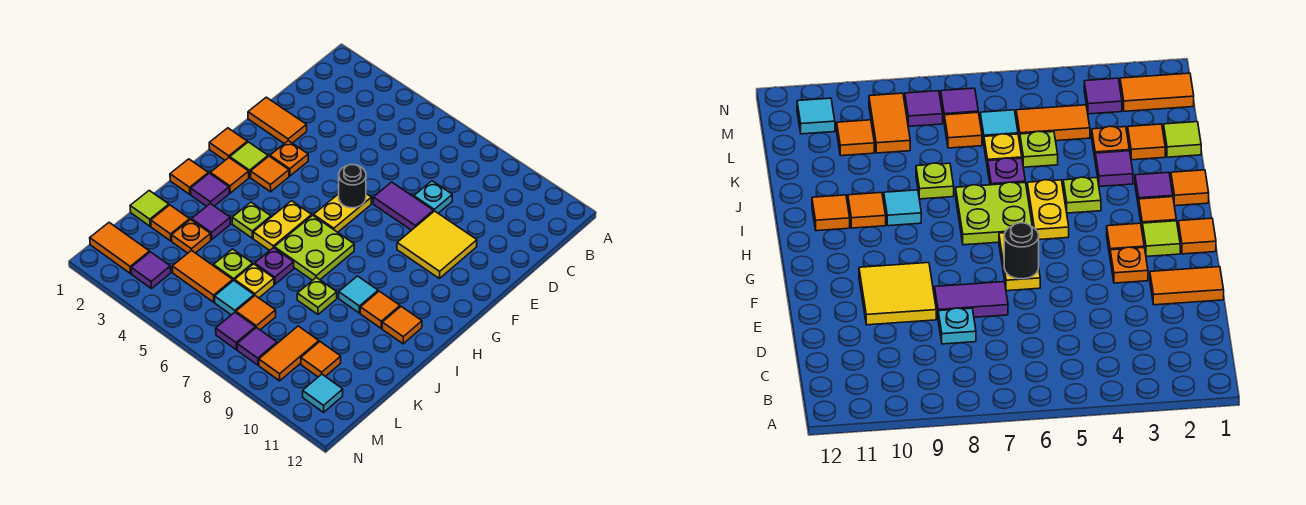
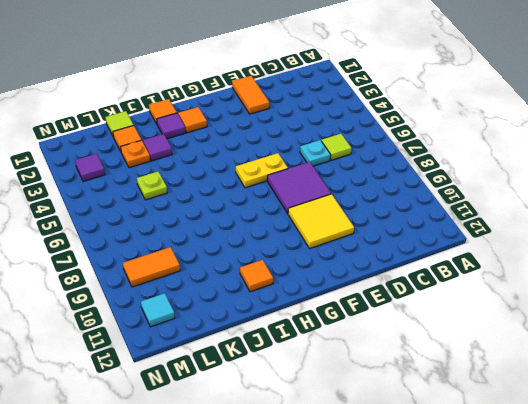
lime 1x1 tile [321,134,351,160] -> lime 1x1 tile moved to [230,142,268,177]
cyan 1x1 plate [300,140,331,166] -> cyan 1x1 plate moved to [414,181,452,213]
purple 2x2 tile [267,162,331,213] -> purple 1x2 tile [373,182,433,230]
none -> orange 1x1 plate [270,141,308,176]
none -> orange 1x1 tile [209,128,247,160]
none -> orange 1x1 tile [251,156,289,192]
none -> yellow 1x2 plate [253,201,312,250]

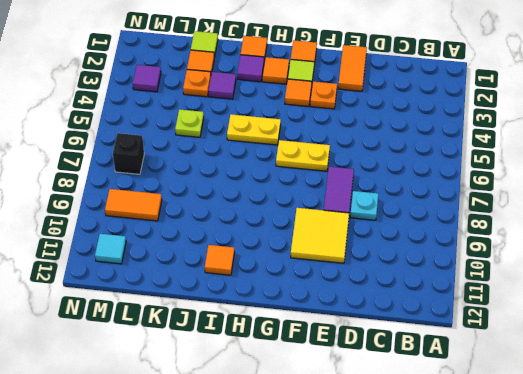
black 1x1 brick [113,133,144,174] -> purple 1x1 tile [216,312,255,350]
none -> lime 2x2 plate [274,215,354,280]
none -> lime 1x1 plate [232,202,271,238]
none -> cyan 1x1 tile [339,276,378,313]
none -> orange 1x1 tile [360,291,400,328]

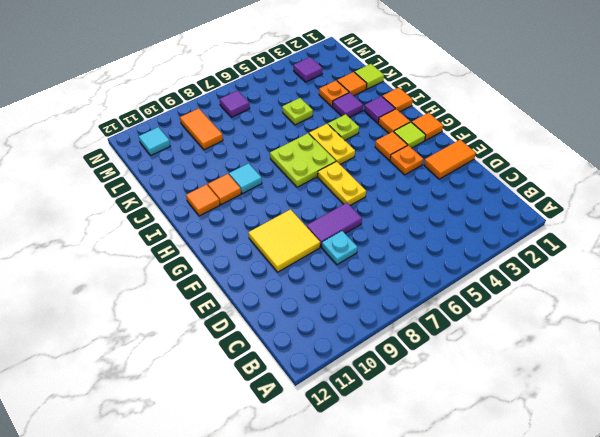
none -> purple 1x1 plate [255,247,294,284]
none -> lime 1x1 plate [297,278,337,314]
none -> yellow 1x1 plate [235,264,274,298]
none -> orange 1x2 tile [172,250,233,302]

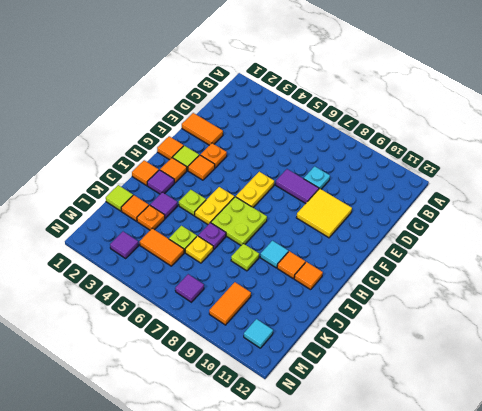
none -> cyan 1x1 tile [215,280,254,315]
none -> orange 1x1 tile [236,296,276,330]
none -> orange 1x1 tile [301,342,341,377]
none -> orange 1x2 tile [90,223,150,274]

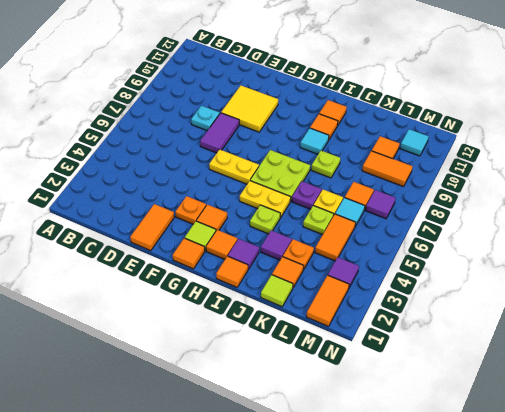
none -> purple 1x1 tile [237,327,277,365]
none -> black 1x1 round brick [339,165,366,208]

